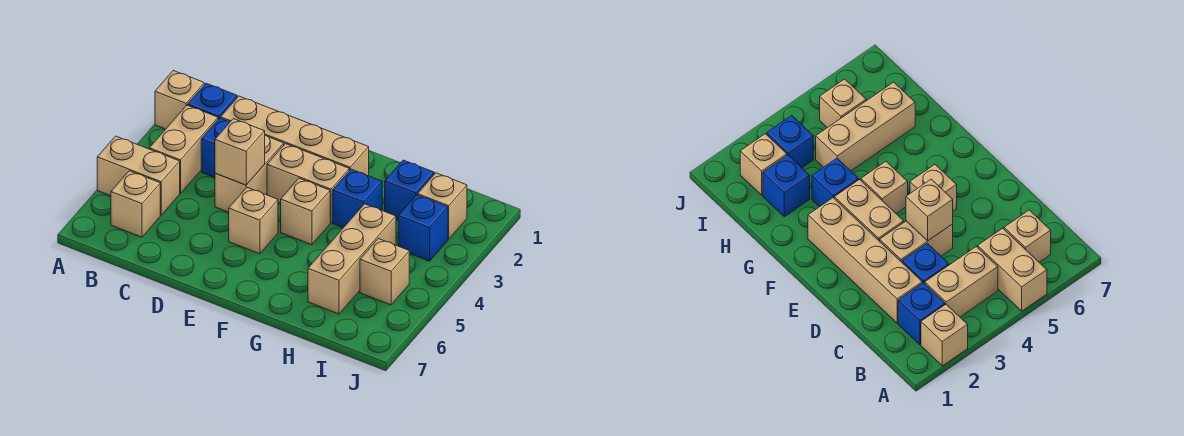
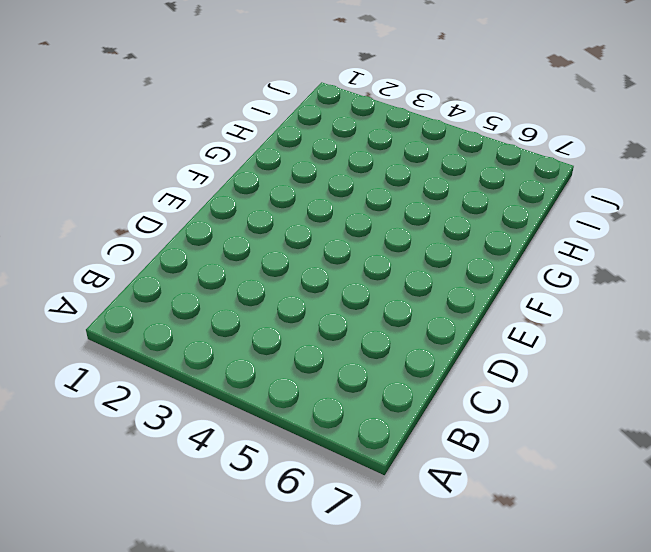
none -> tan 1x1 brick [155,71,204,129]
none -> tan 1x2 brick [97,136,180,215]
none -> blue 1x1 brick [188,83,237,119]

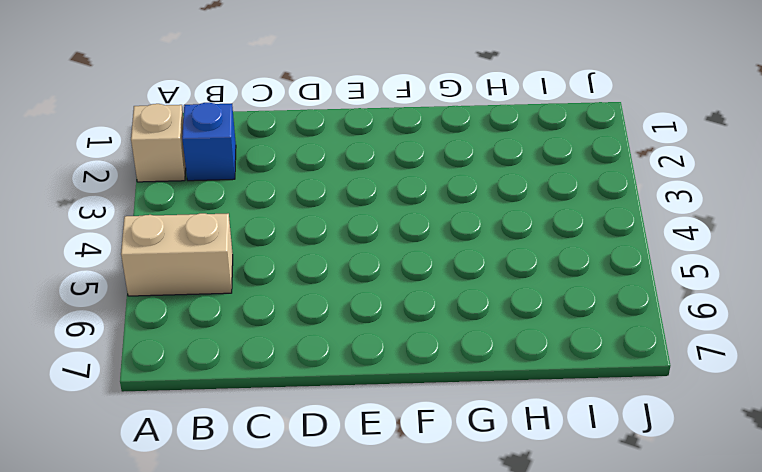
none -> tan 1x2 brick [149,105,218,194]
none -> tan 1x1 brick [111,171,160,237]
none -> tan 1x4 brick [221,96,369,176]

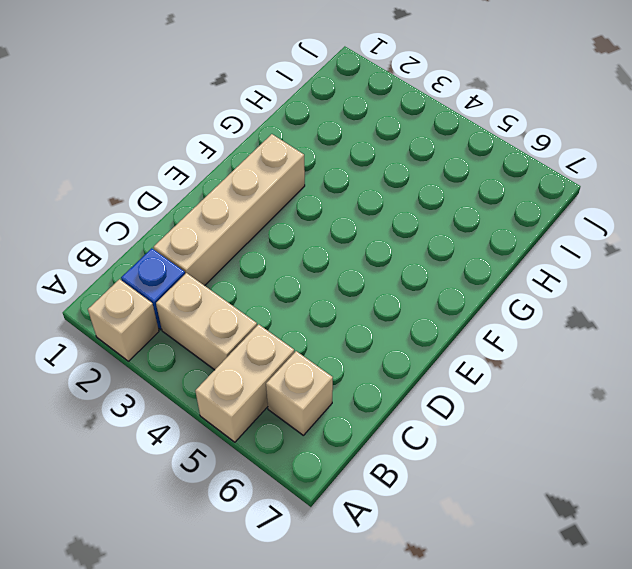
none -> blue 1x1 brick [201,118,230,178]
none -> tan 1x2 brick [215,135,284,212]
none -> tan 1x2 brick [267,144,349,223]

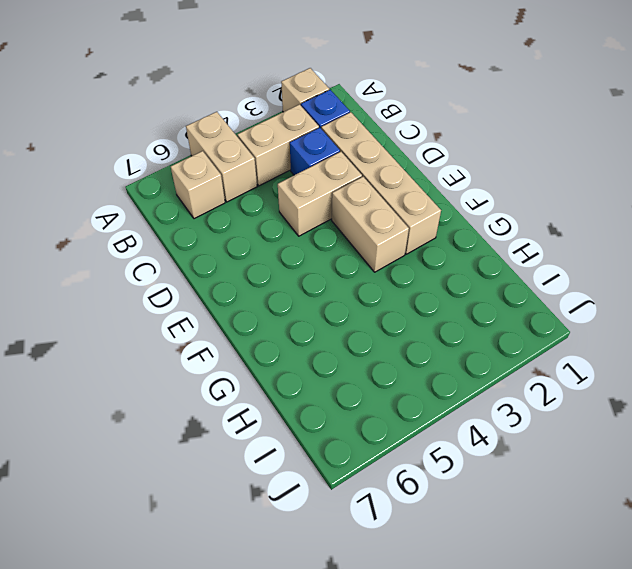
none -> tan 1x1 brick [229,188,278,254]
none -> tan 1x1 brick [281,178,330,245]
none -> blue 1x1 brick [333,169,382,228]

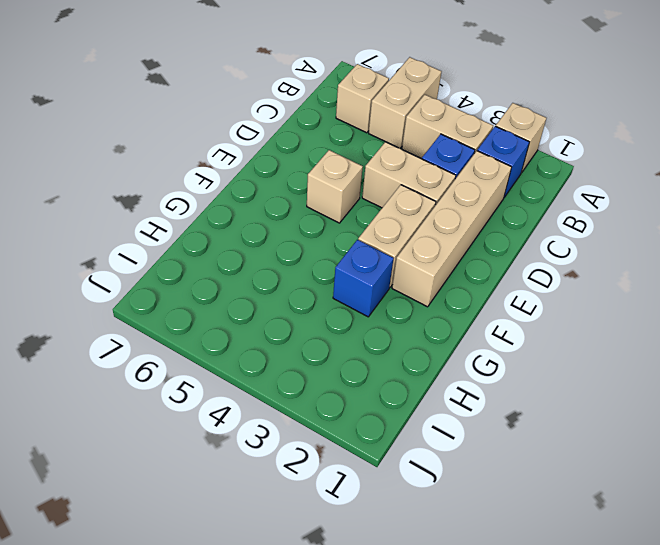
none -> tan 1x1 brick [281,178,330,245]
none -> blue 1x1 brick [385,160,434,220]
none -> tan 1x3 brick [308,204,396,314]

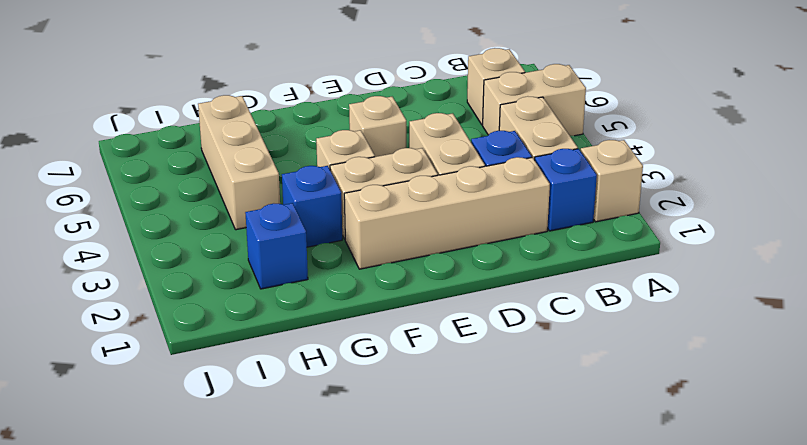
none -> tan 1x1 brick [418,173,467,239]
none -> blue 1x1 brick [398,195,448,261]
none -> tan 1x1 brick [360,239,409,305]

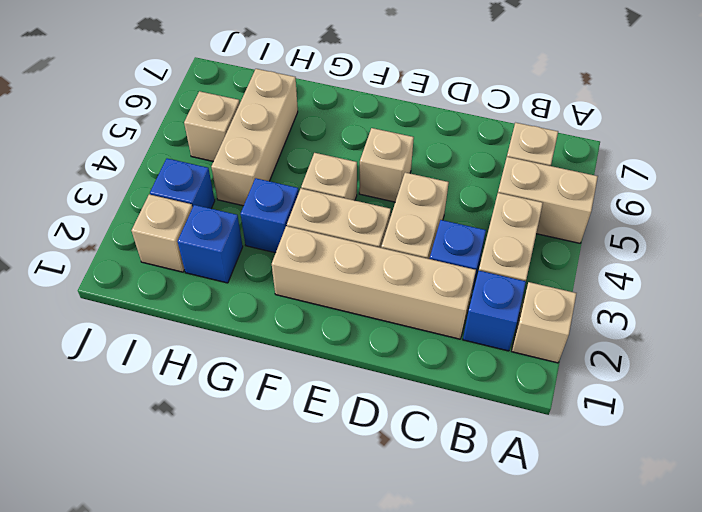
none -> tan 1x1 brick [215,119,265,185]

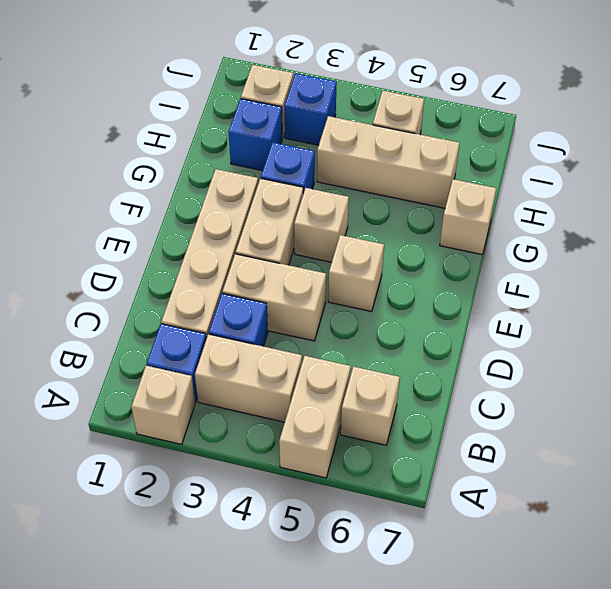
tan 1x1 brick [440,179,496,255] -> tan 1x1 brick moved to [215,119,265,185]

